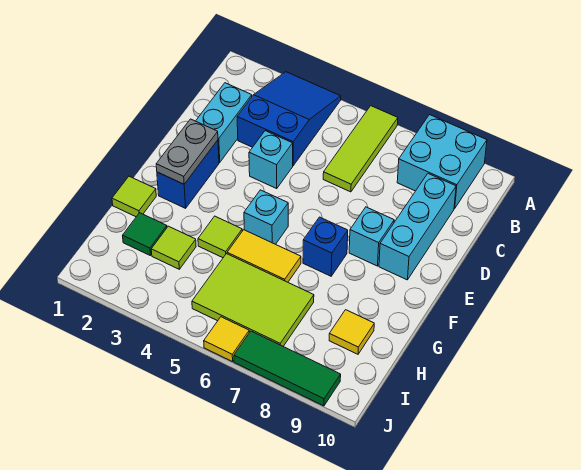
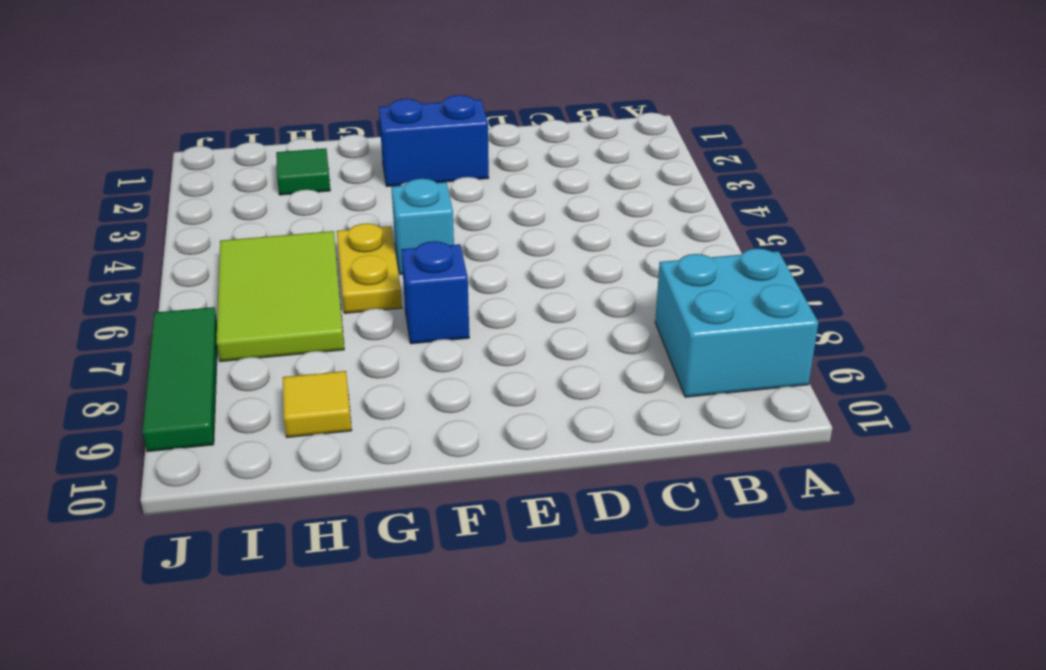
yellow 1x2 plate [337,223,402,313] -> yellow 1x2 tile [227,230,301,282]
none -> blue 2x3 slope [237,72,341,166]
none -> lime 1x3 tile [323,106,398,192]
none -> cyan 1x2 brick [196,83,252,162]

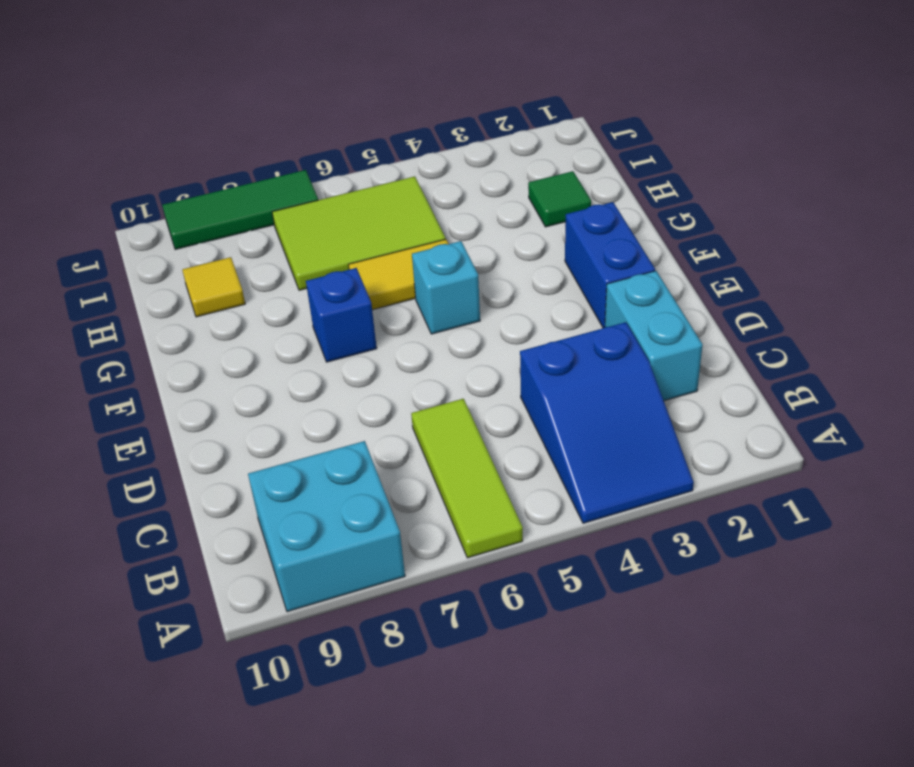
none -> cyan 1x3 brick [379,174,456,280]
none -> cyan 1x1 brick [249,131,293,188]
none -> cyan 1x1 brick [349,207,394,266]

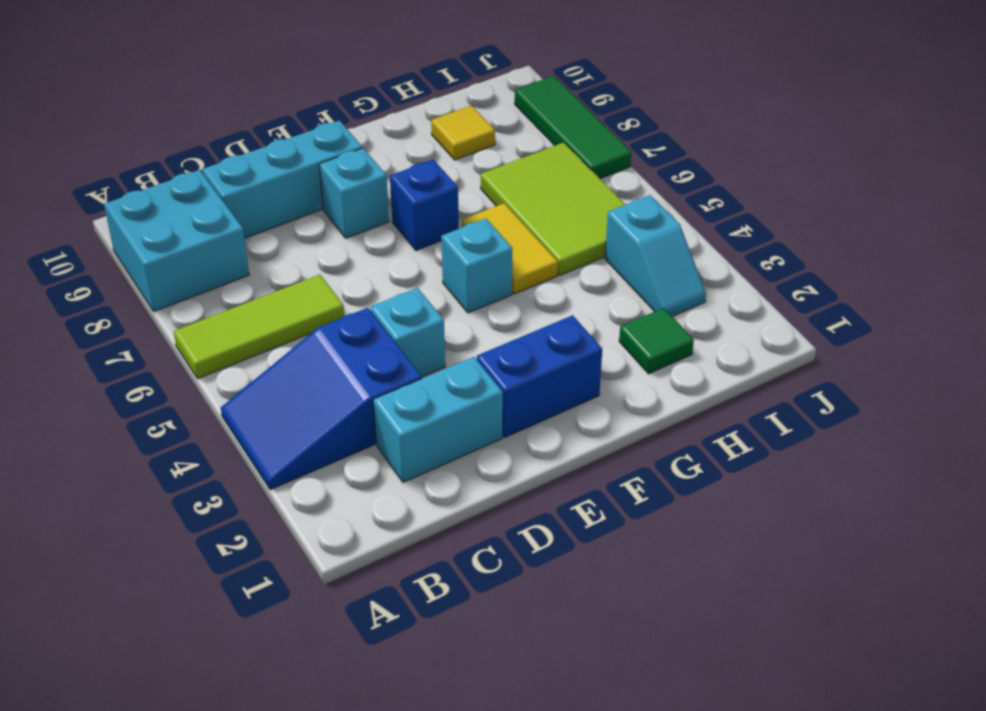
cyan 1x2 slope [605,195,706,316] -> none
none -> lime 1x1 tile [112,176,156,217]
none -> lime 1x1 tile [198,216,242,258]
none -> lime 1x1 tile [151,226,196,269]

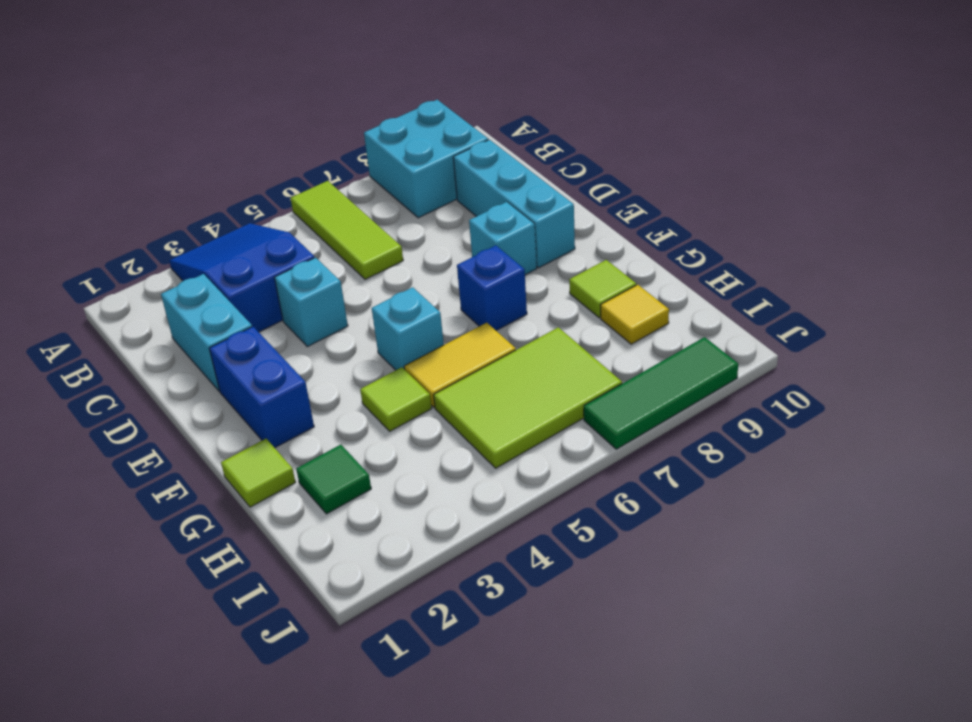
lime 1x1 tile [569,260,636,318] -> lime 1x1 tile moved to [151,226,196,269]
none -> yellow 1x1 tile [204,317,249,362]
none -> grey 1x2 plate [156,119,218,184]

